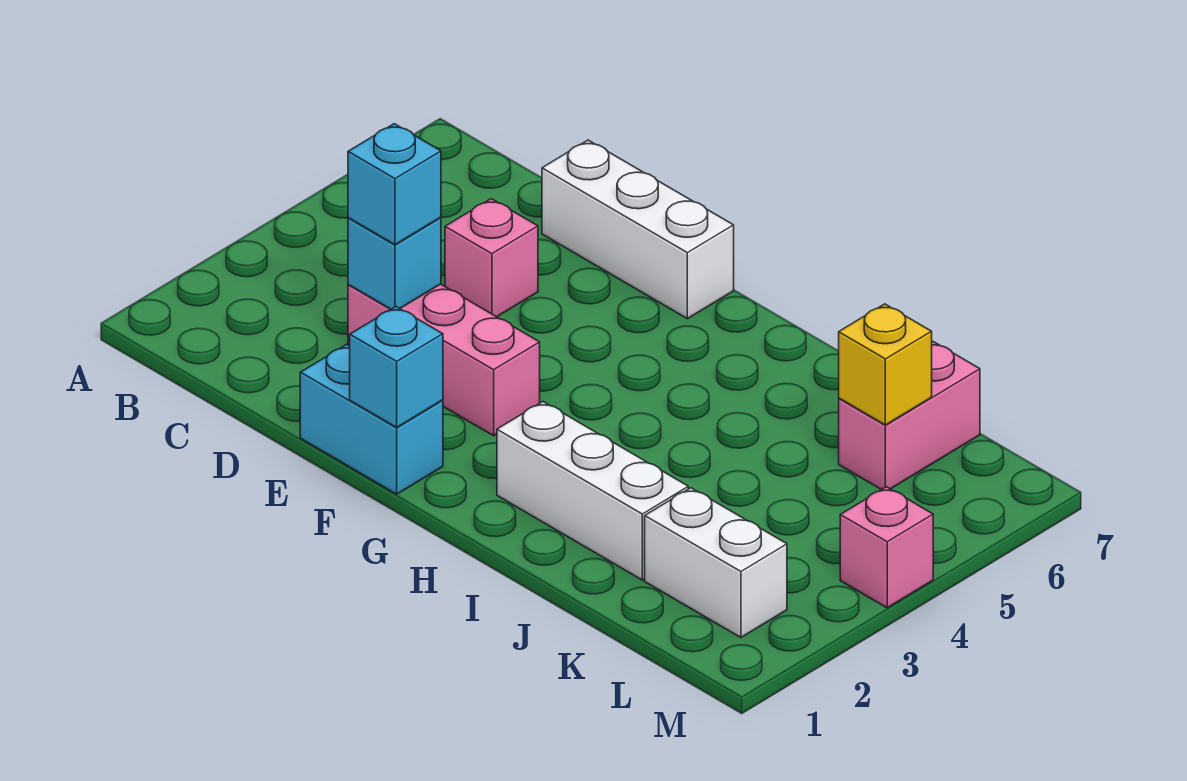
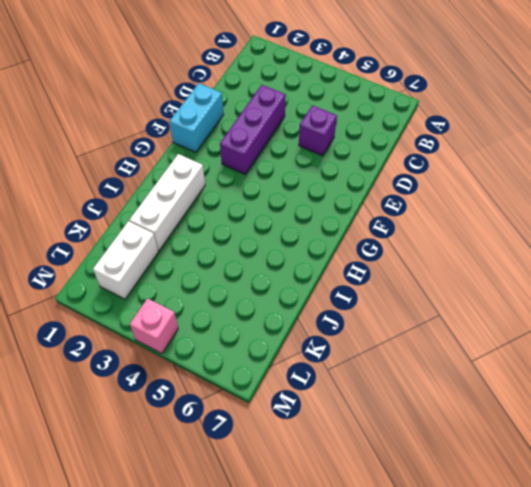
purple 1x3 brick [220,85,286,174] -> pink 1x3 brick [348,284,540,436]
purple 1x1 brick [299,105,337,156] -> pink 1x1 brick [445,199,538,317]
none -> white 1x3 brick [542,140,734,319]
none -> pink 1x2 brick [839,342,980,490]
none -> cyan 1x1 brick [348,217,441,309]

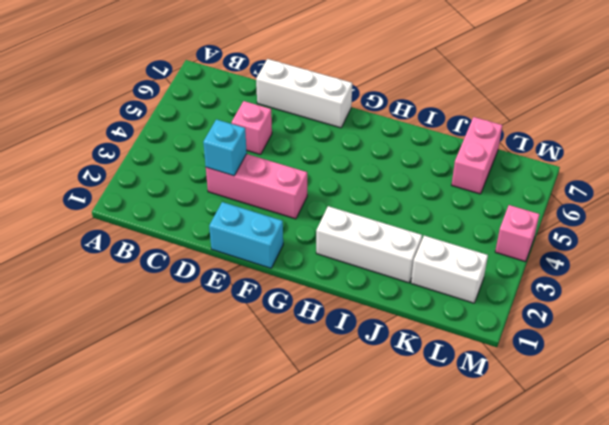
none -> cyan 1x1 brick [350,307,443,427]
none -> yellow 1x1 brick [839,304,932,425]
none -> cyan 1x1 brick [348,124,441,245]

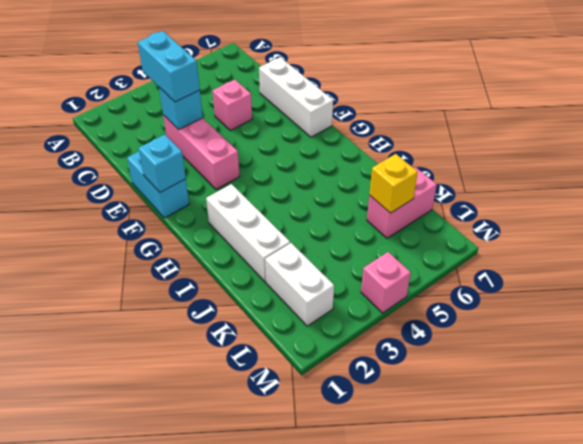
cyan 1x2 brick [138,31,200,102] -> cyan 1x1 brick [348,124,441,245]

